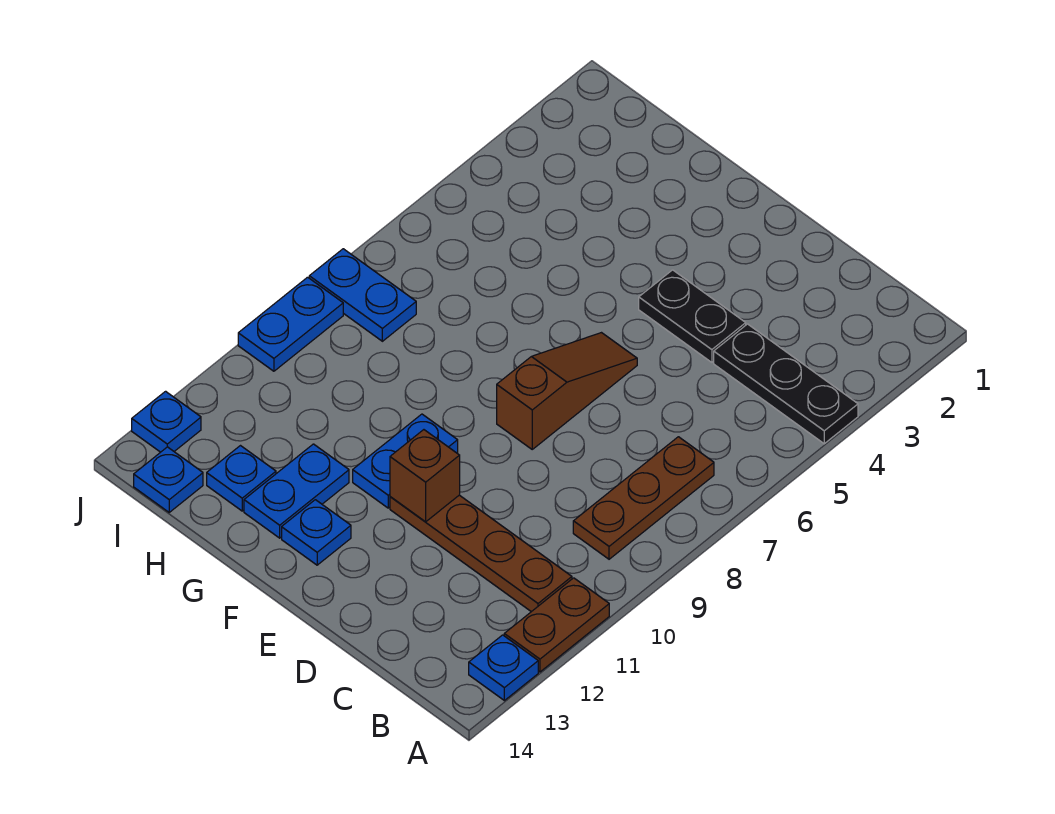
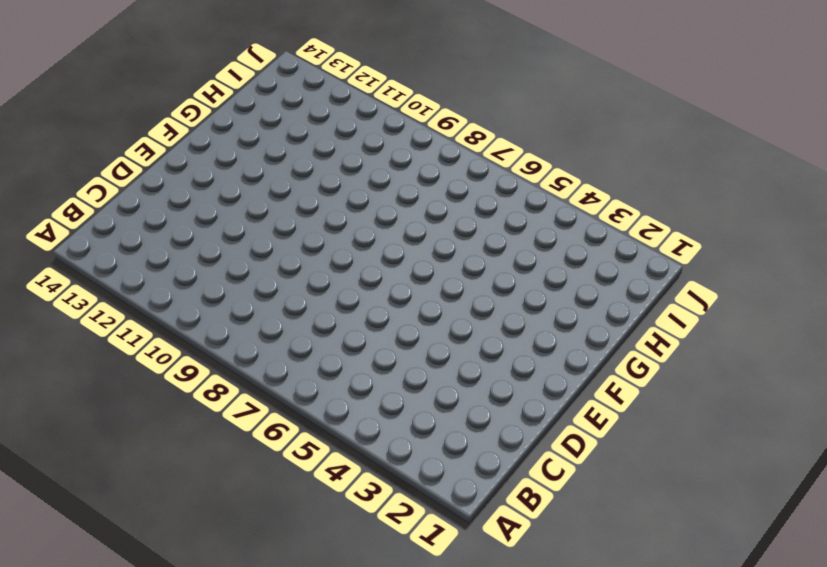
none -> black 1x3 plate [714,324,858,444]
none -> brown 1x2 plate [504,578,609,672]
none -> blue 1x1 plate [469,635,538,700]

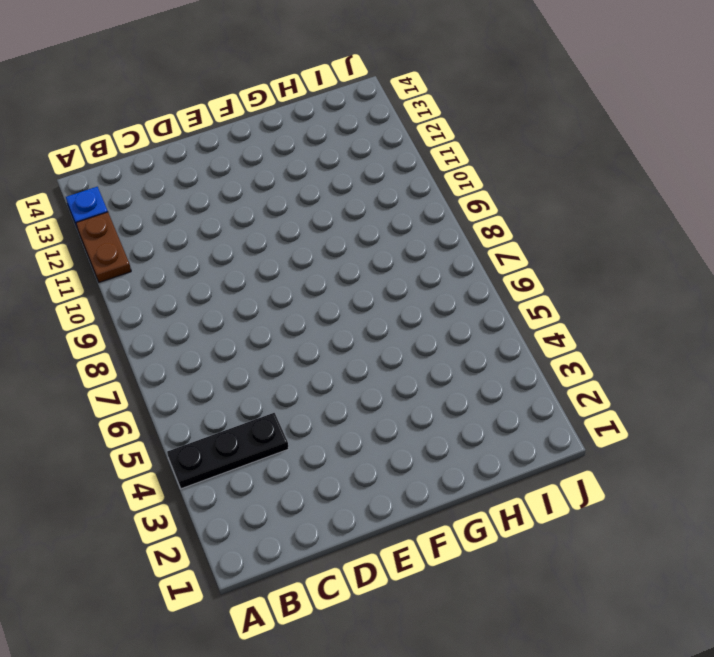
none -> brown 1x3 plate [573,437,714,559]
none -> brown 1x4 plate [390,495,572,612]
none -> black 1x2 plate [639,270,746,362]

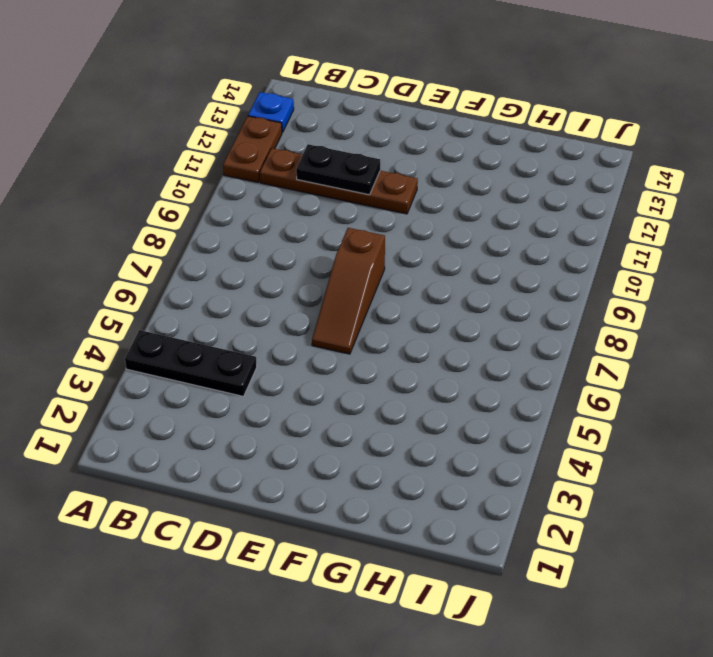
black 1x2 plate [296,144,380,195] -> black 1x2 plate moved to [639,270,746,362]
none -> brown 1x3 plate [573,437,714,559]
none -> blue 1x2 plate [353,414,458,508]
none -> blue 1x1 plate [282,500,351,565]

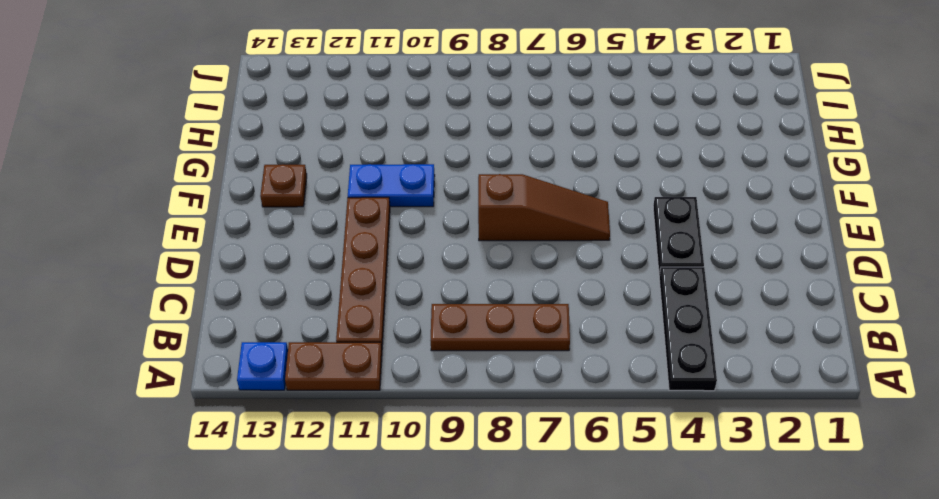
brown 1x1 plate [260,164,307,207] -> blue 1x1 plate [282,500,351,565]
none -> blue 1x2 plate [244,444,349,538]
none -> blue 1x1 plate [207,446,276,511]
none -> blue 1x2 plate [309,249,416,341]

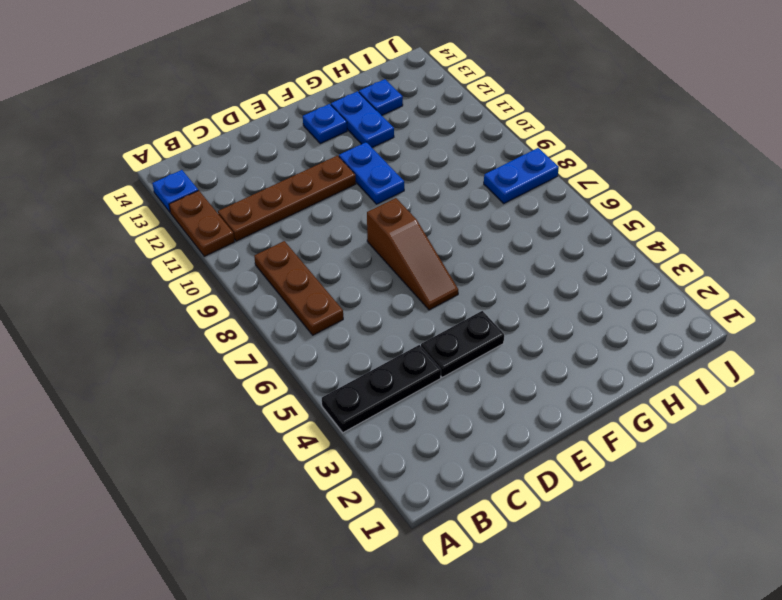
none -> blue 1x1 plate [134,447,203,512]
none -> blue 1x2 plate [238,277,343,371]
none -> blue 1x1 plate [132,391,201,452]

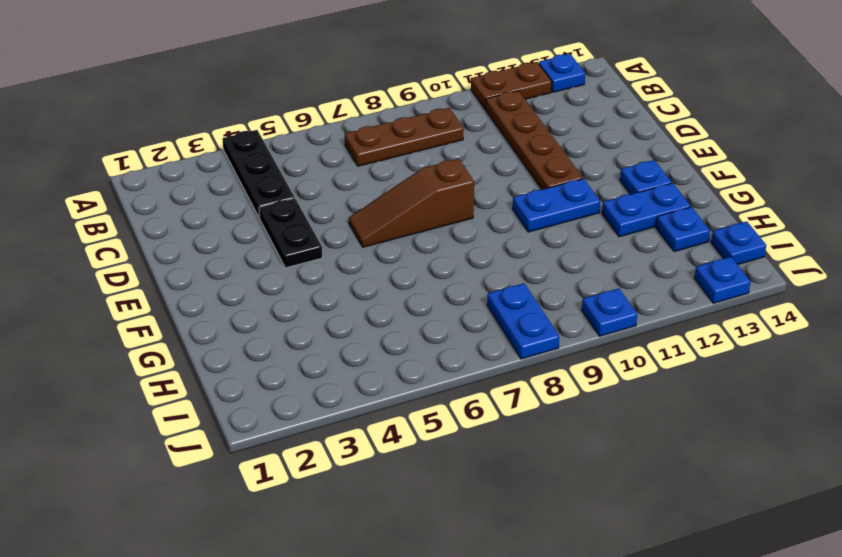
blue 1x1 plate [582,288,637,336] -> blue 1x2 plate [238,277,343,371]
none -> brown 1x1 brick [390,430,460,522]

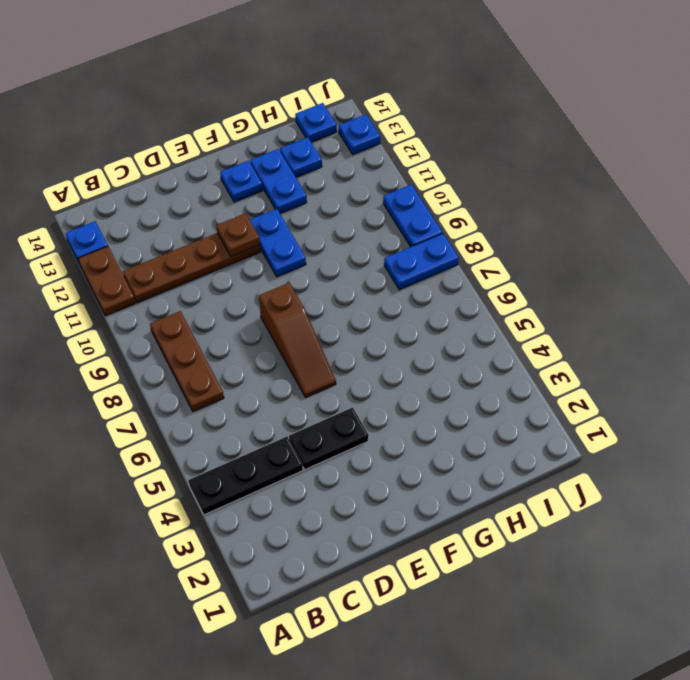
brown 1x1 plate [216,213,260,256] -> brown 1x1 brick [390,430,460,522]

